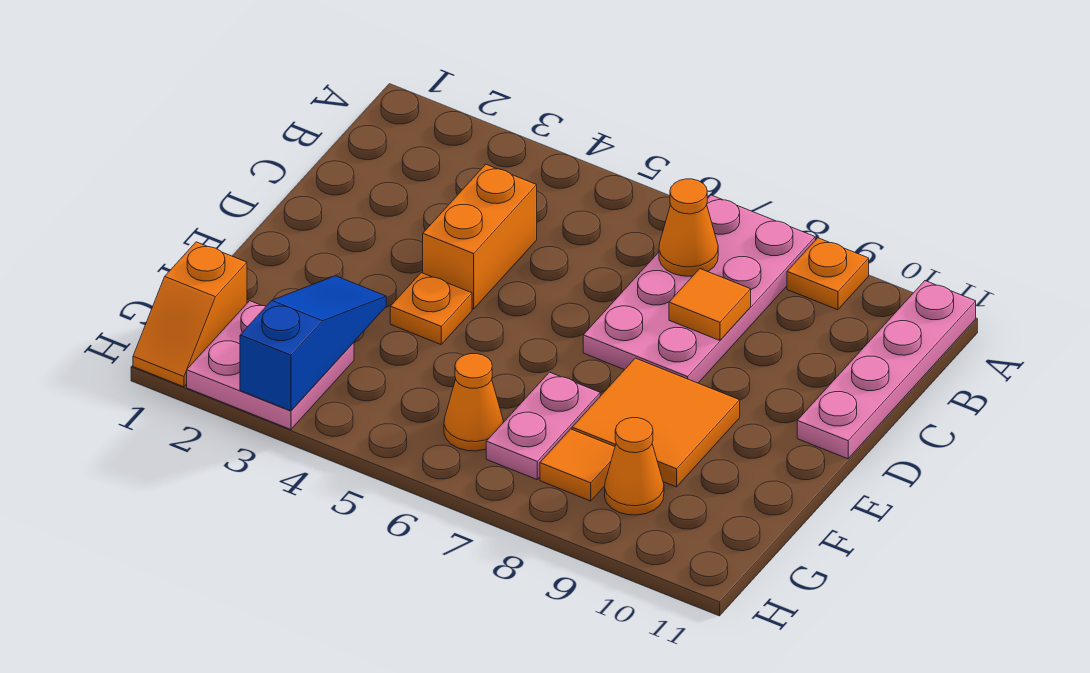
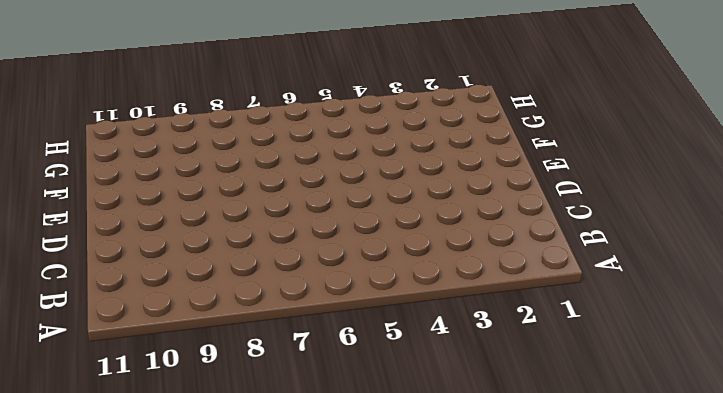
none -> pink 2x4 plate [583,195,815,383]
none -> orange 1x1 plate [787,238,869,310]
none -> pink 1x4 plate [797,281,976,459]

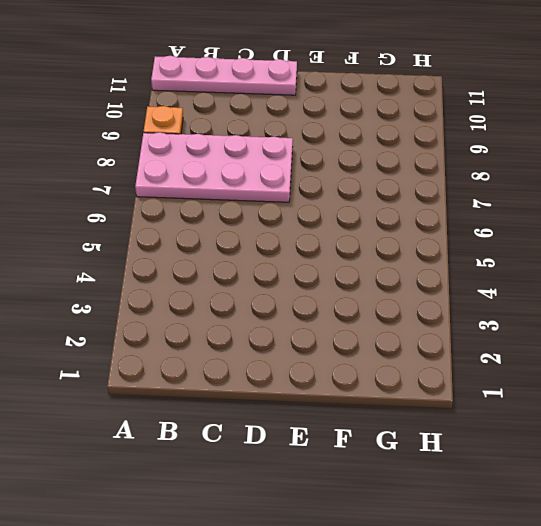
none -> orange 1x2 brick [423,164,537,309]
none -> orange 1x1 plate [390,273,472,344]
none -> orange 2x2 tile [572,358,740,487]

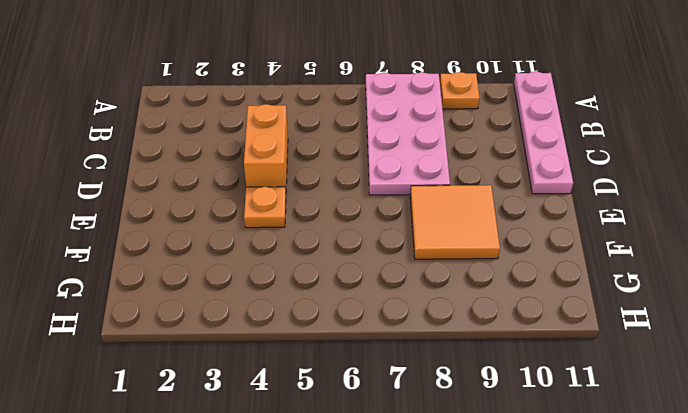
none -> pink 1x2 plate [486,372,600,479]
none -> orange 1x2 slope [133,242,247,387]
none -> pink 2x2 plate [187,301,354,430]

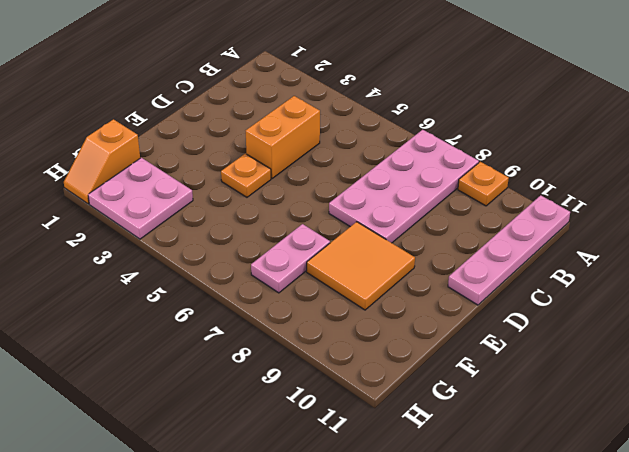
none -> orange 1x1 cone [444,354,503,451]
none -> orange 1x1 tile [540,429,615,501]
none -> orange 1x1 cone [605,418,664,515]

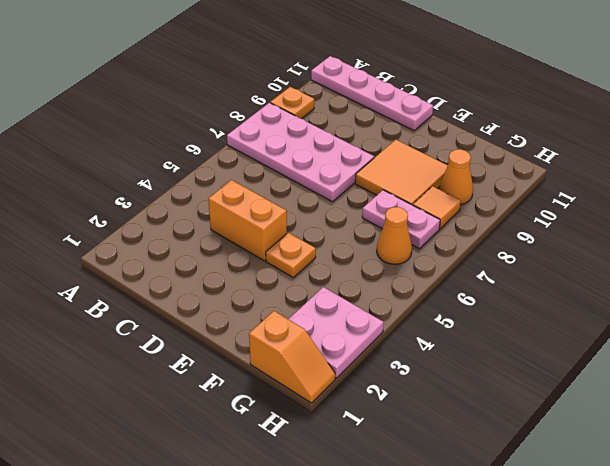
none -> orange 1x1 cone [659,179,718,276]
none -> orange 1x1 tile [669,269,751,341]
none -> blue 1x3 slope [240,276,386,411]

